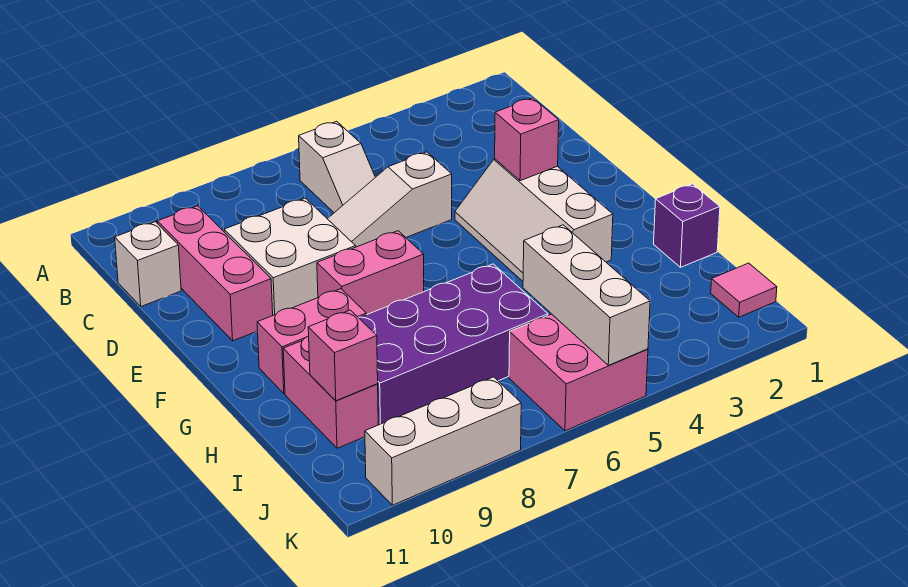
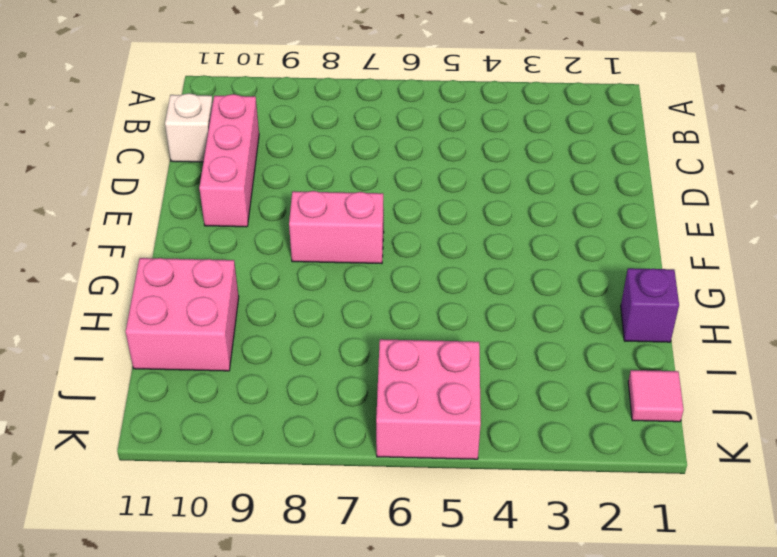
pink 2x2 brick [126,258,239,371] -> pink 1x2 brick [283,336,378,448]
none -> white 1x2 slope [299,121,375,213]
none -> white 1x3 slope [328,152,452,247]
none -> white 2x2 brick [224,198,356,315]

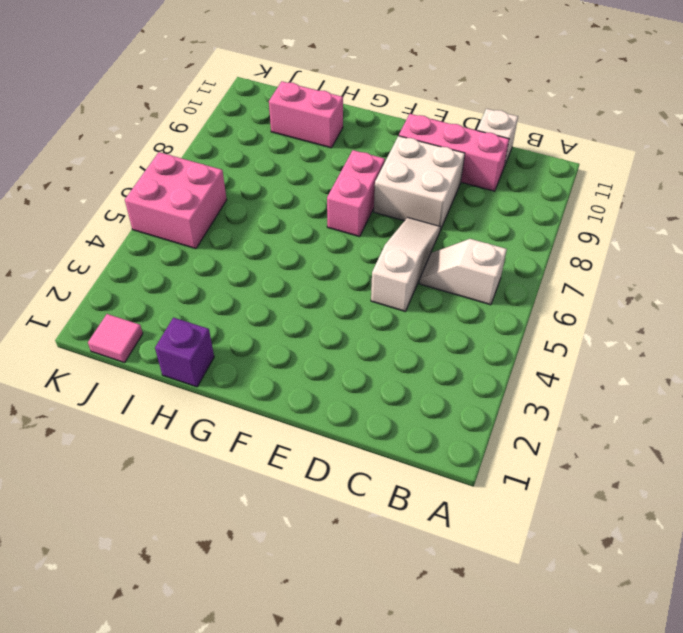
none -> white 2x3 slope [455,159,613,281]
none -> pink 1x2 brick [257,289,366,393]
none -> purple 2x4 brick [358,264,548,425]

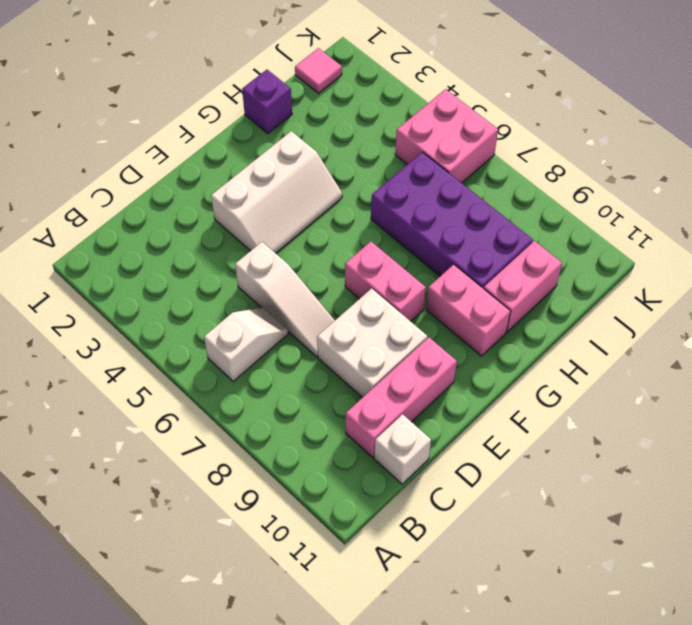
none -> white 1x3 brick [365,377,521,505]
none -> pink 1x1 brick [495,98,559,181]
none -> white 1x3 brick [523,225,650,365]

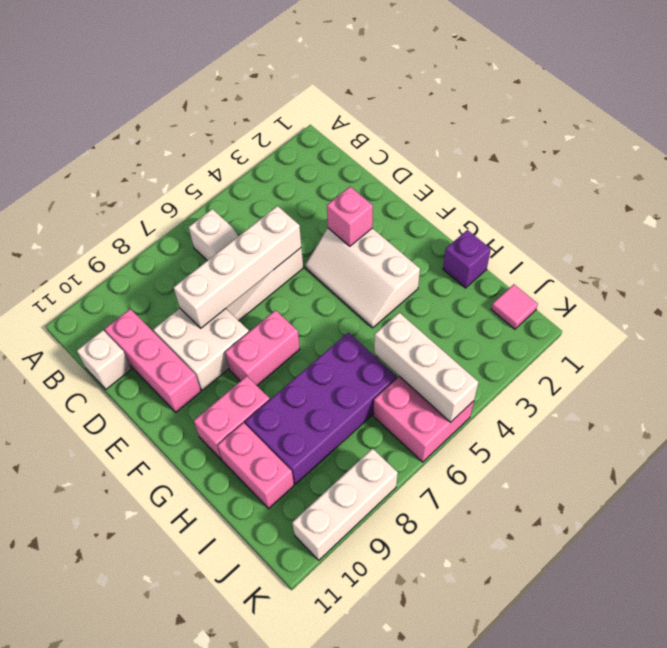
white 1x4 brick [174,206,301,328] -> none
none -> pink 1x1 brick [308,310,378,401]

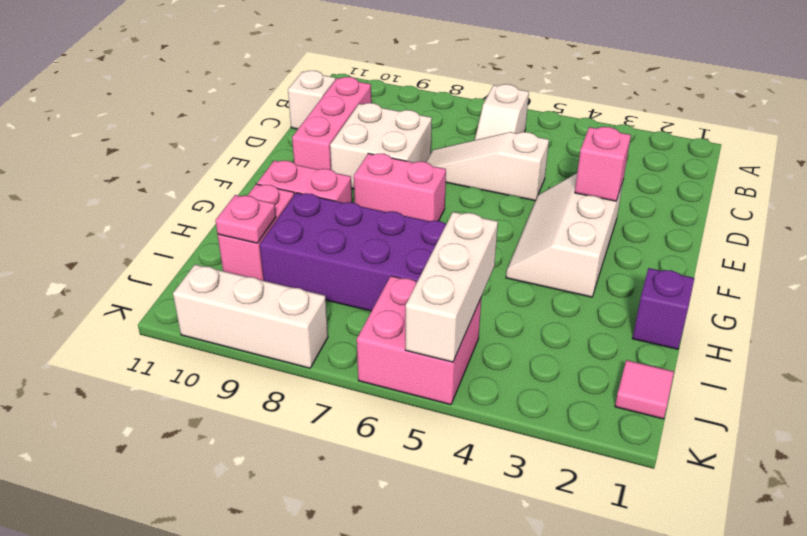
pink 1x1 plate [215,195,276,243] -> pink 1x1 brick [308,310,378,401]

